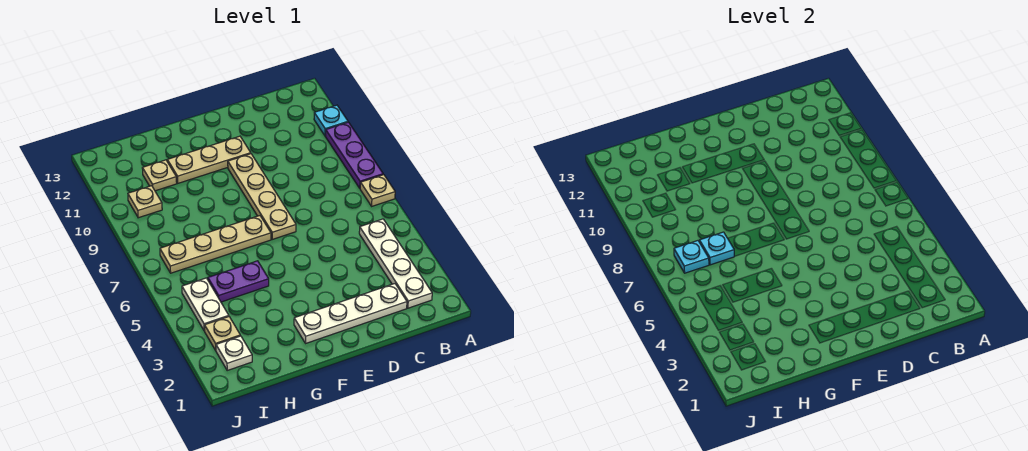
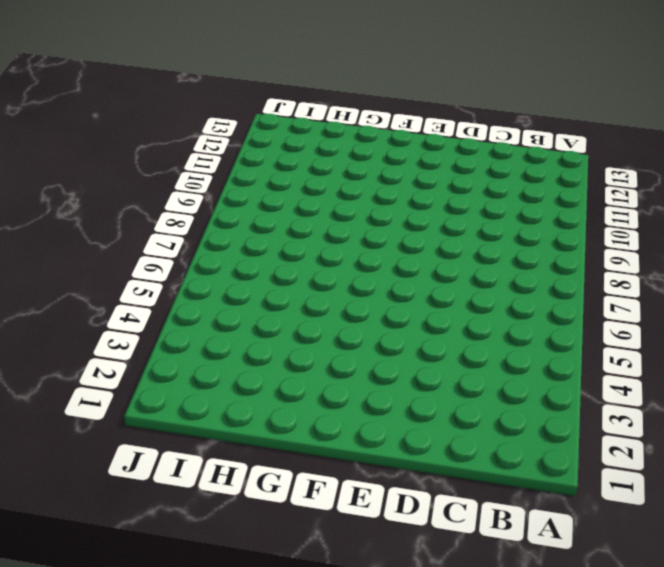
none -> tan 1x1 plate [360,175,395,206]
none -> purple 1x3 plate [325,122,383,188]
none -> cyan 1x1 plate [314,105,348,136]

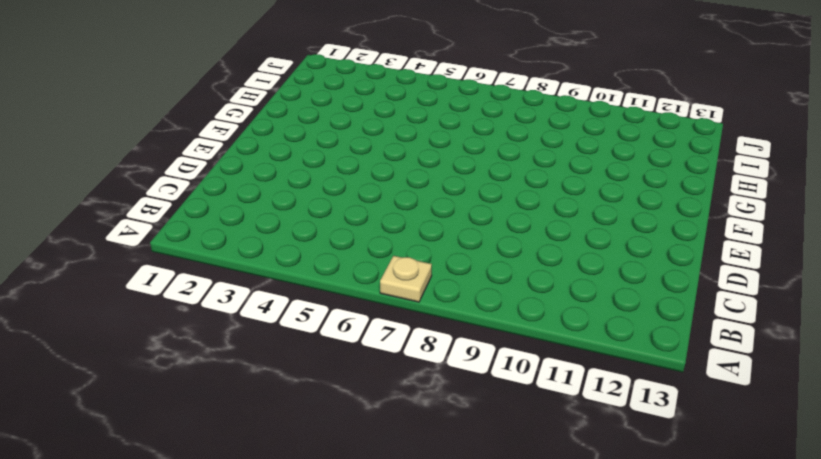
none -> purple 1x3 plate [325,122,383,188]
none -> cyan 1x1 plate [314,105,348,136]
none -> white 1x4 plate [359,219,432,308]

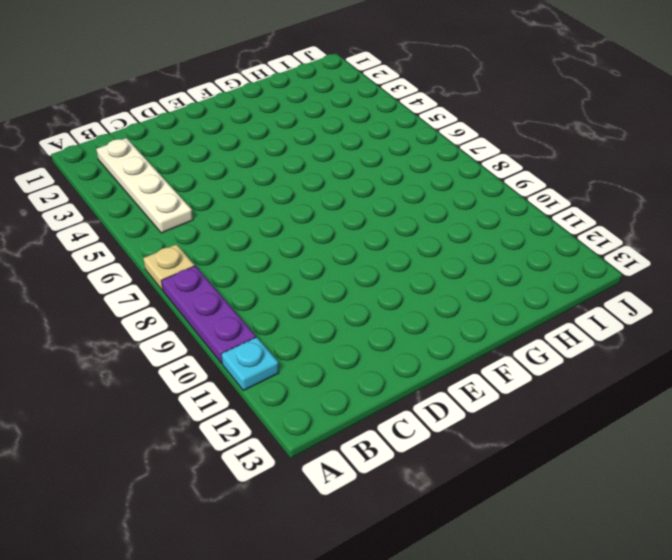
none -> white 1x4 plate [294,284,407,343]
none -> tan 1x4 plate [228,154,296,240]
none -> tan 1x3 plate [167,136,251,183]

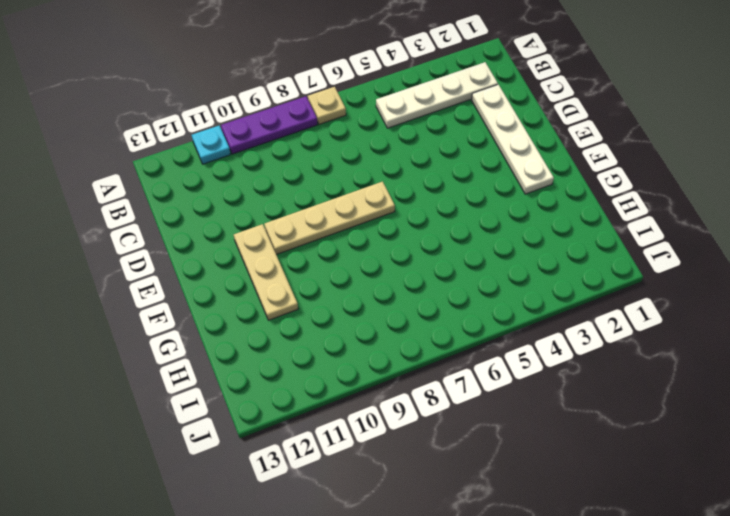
none -> tan 1x4 plate [160,216,271,273]
none -> purple 1x2 plate [208,261,269,302]
none -> tan 1x1 plate [142,160,177,191]

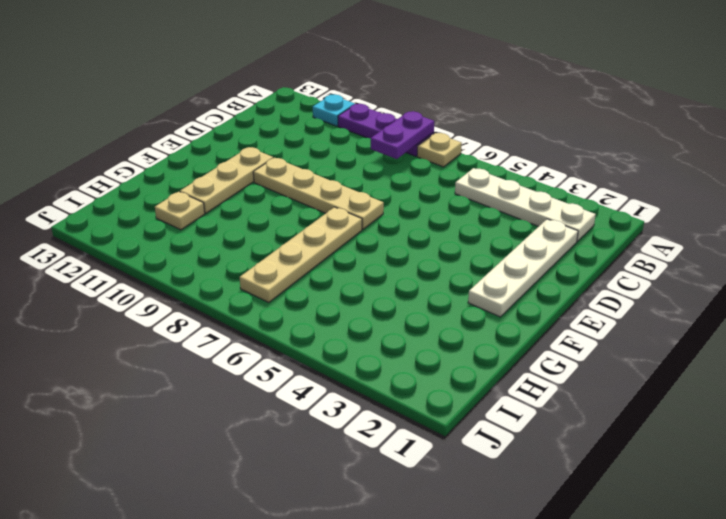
purple 1x2 plate [371,111,434,159] -> purple 1x2 plate moved to [208,261,269,302]
none -> white 1x1 plate [216,336,252,370]
none -> tan 1x1 plate [205,317,240,350]
none -> white 1x2 plate [182,278,229,331]

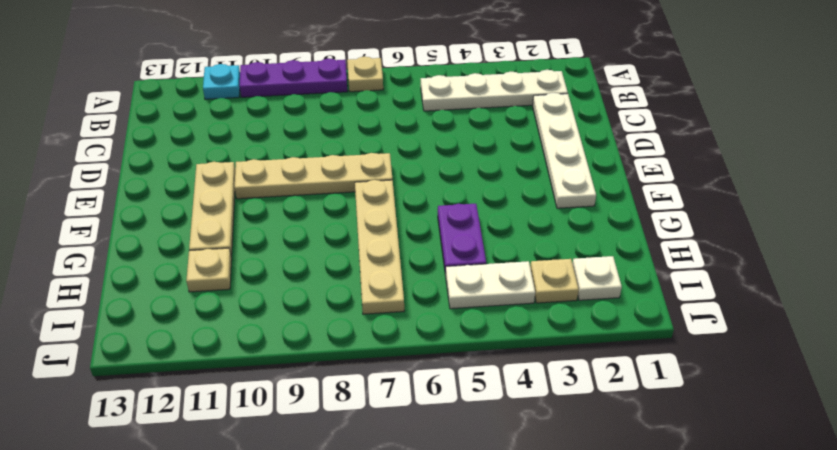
none -> tan 1x1 plate [128,186,162,218]
none -> cyan 1x1 plate [699,232,734,265]
none -> cyan 1x1 plate [674,241,709,273]

